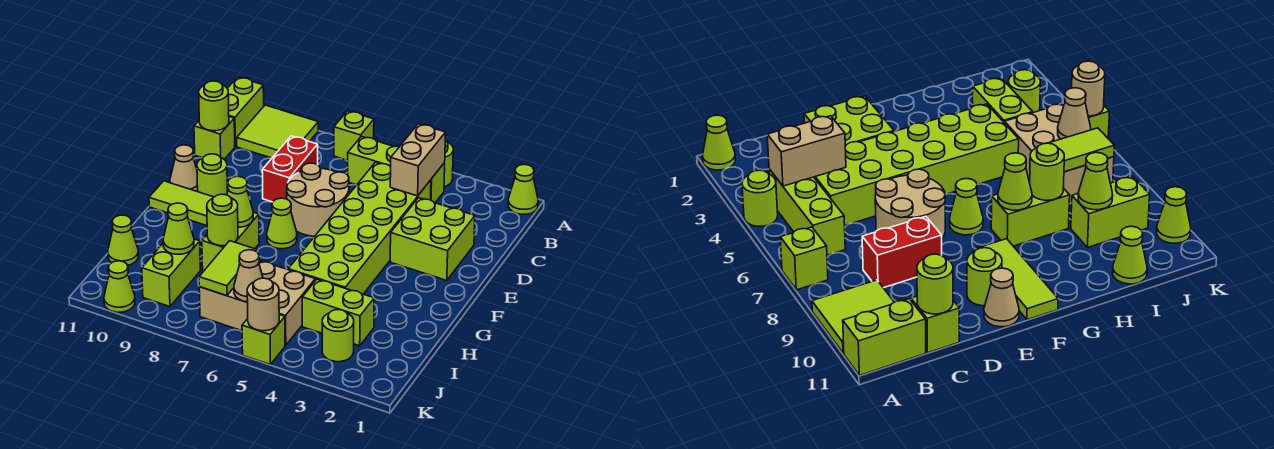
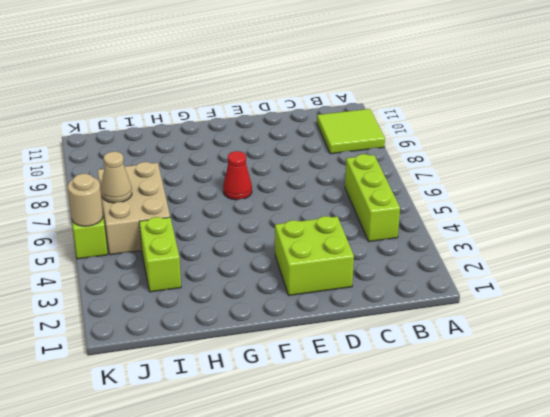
red 1x1 cone [223,151,252,200] -> lime 1x1 cone [267,198,297,249]
none -> lime 1x1 cone [508,164,538,214]
none -> lime 1x1 round brick [444,140,453,187]
none -> lime 1x1 brick [334,111,374,160]
none -> lime 1x2 brick [227,77,264,147]

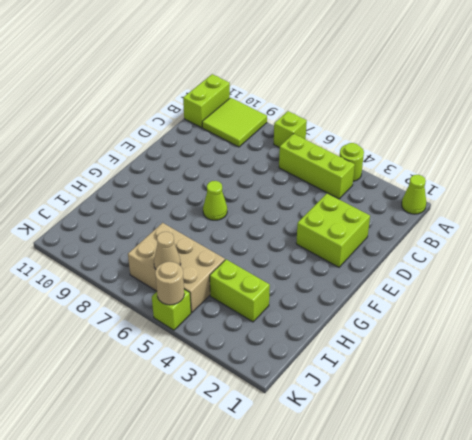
none -> lime 2x6 brick [288,162,431,294]
none -> red 1x2 brick [262,136,318,202]
none -> lime 1x1 brick [194,117,235,159]
none -> tan 2x2 round brick [287,163,349,236]

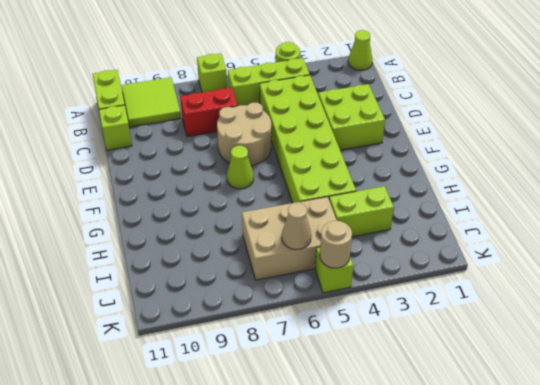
red 1x2 brick [180,88,238,137] -> red 1x2 brick turned to [262,136,318,202]
none -> lime 1x1 round brick [197,154,227,197]
none -> tan 1x1 cone [170,145,198,191]
none -> lime 1x3 tile [149,181,214,226]
none -> lime 1x2 brick [202,212,259,271]

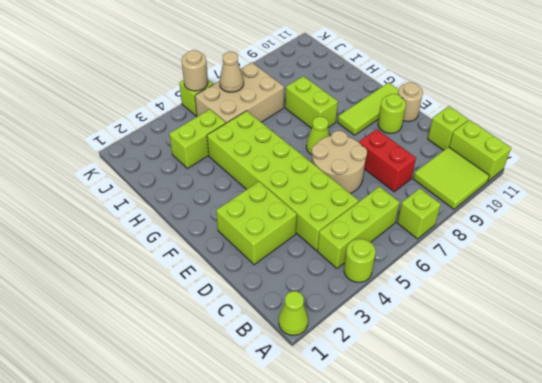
tan 1x1 round brick [398,82,423,122] -> tan 1x1 cone [170,145,198,191]
none -> lime 1x2 brick [142,239,200,307]
none -> lime 1x1 cone [108,215,138,265]
none -> lime 1x1 round brick [322,310,354,362]
none -> lime 1x1 cone [104,261,135,312]

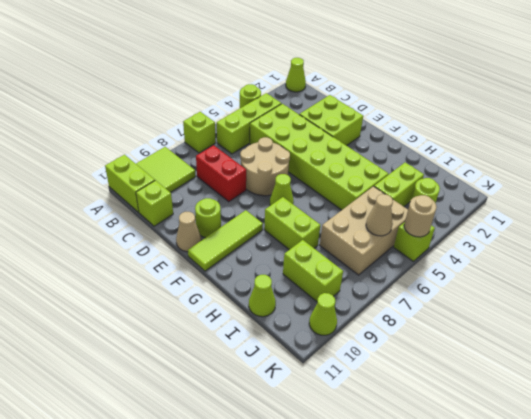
none -> tan 1x2 brick [390,124,446,196]
none -> lime 1x1 round brick [199,81,229,131]
none -> lime 1x1 cone [227,176,253,227]
none -> lime 1x1 round brick [207,194,238,246]

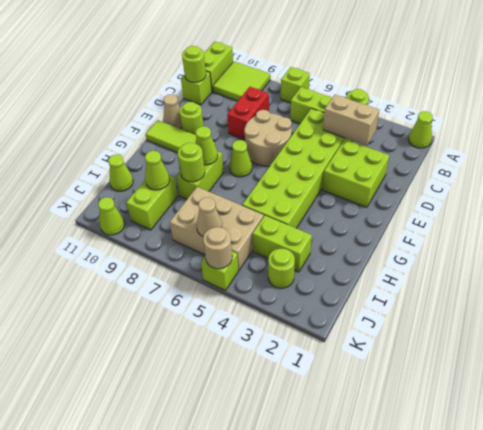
tan 1x2 brick [323,95,379,146] -> tan 1x2 brick turned to [390,124,446,196]
none -> lime 1x2 tile [199,241,257,296]

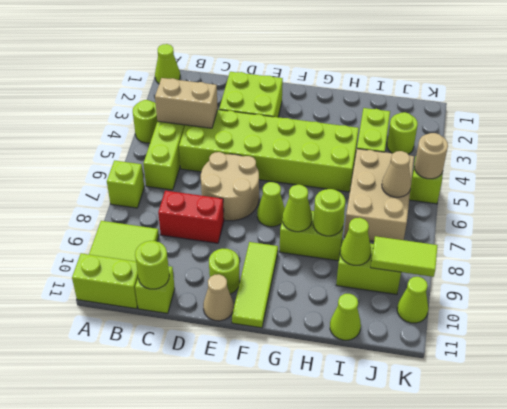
lime 1x2 tile [371,236,438,277] -> lime 1x2 tile moved to [199,241,257,296]

